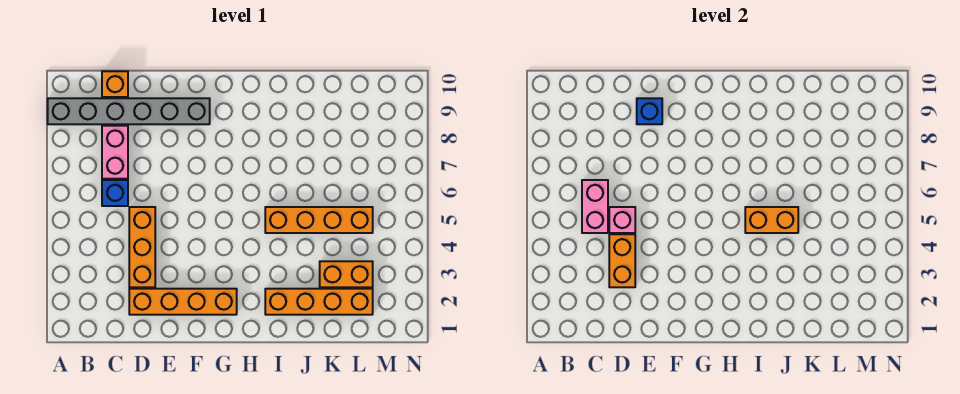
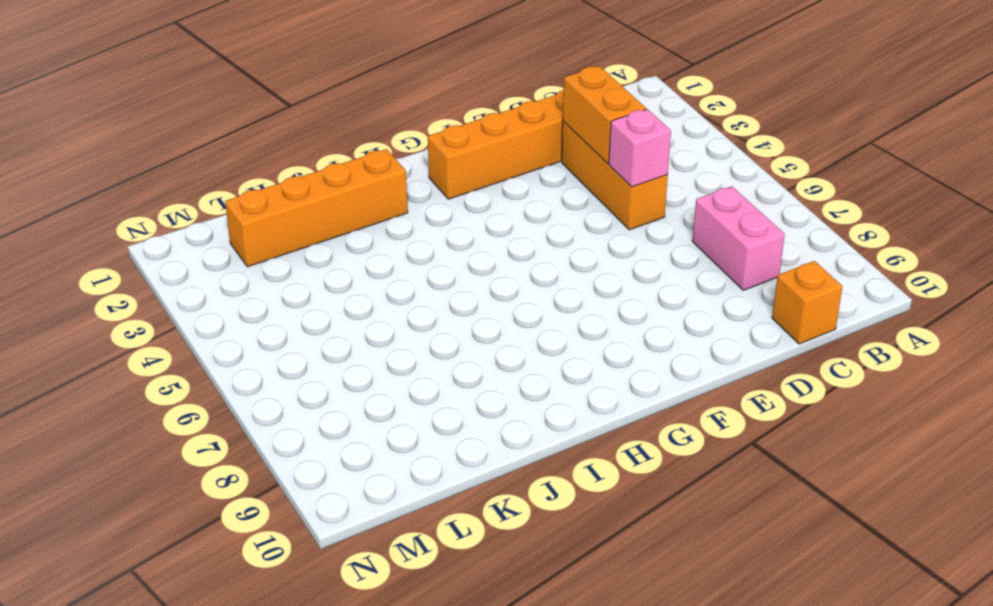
none -> grey 1x6 brick [48,98,210,124]
none -> blue 1x1 brick [102,180,128,206]
none -> orange 1x4 brick [265,207,373,233]

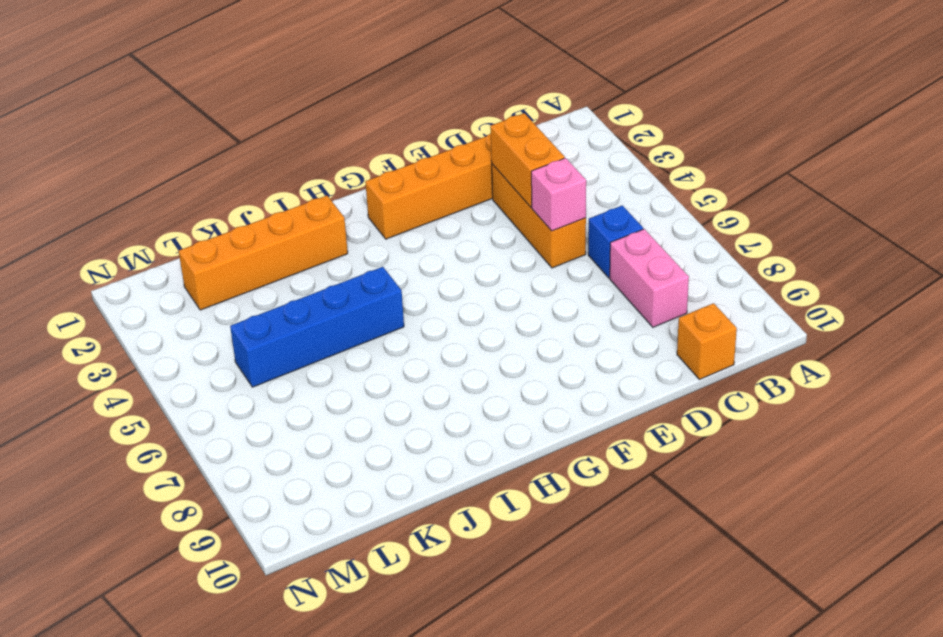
blue 1x4 brick [230,267,404,387] -> orange 1x4 brick [265,207,373,233]
none -> grey 1x6 brick [48,98,210,124]
none -> orange 1x2 brick [320,261,373,287]
none -> pink 1x2 brick [582,180,608,233]

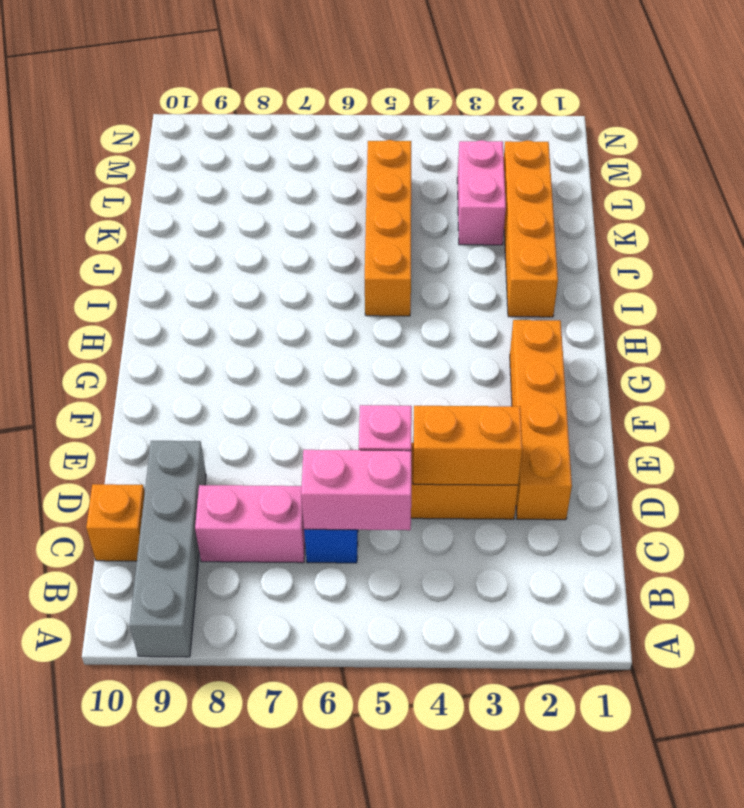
grey 1x4 brick [130,441,206,657] -> grey 1x6 brick [48,98,210,124]
pink 1x2 brick [457,140,506,245] -> orange 1x2 brick [320,261,373,287]
none -> blue 1x1 brick [637,98,662,124]
none -> orange 1x2 brick [745,207,798,233]

